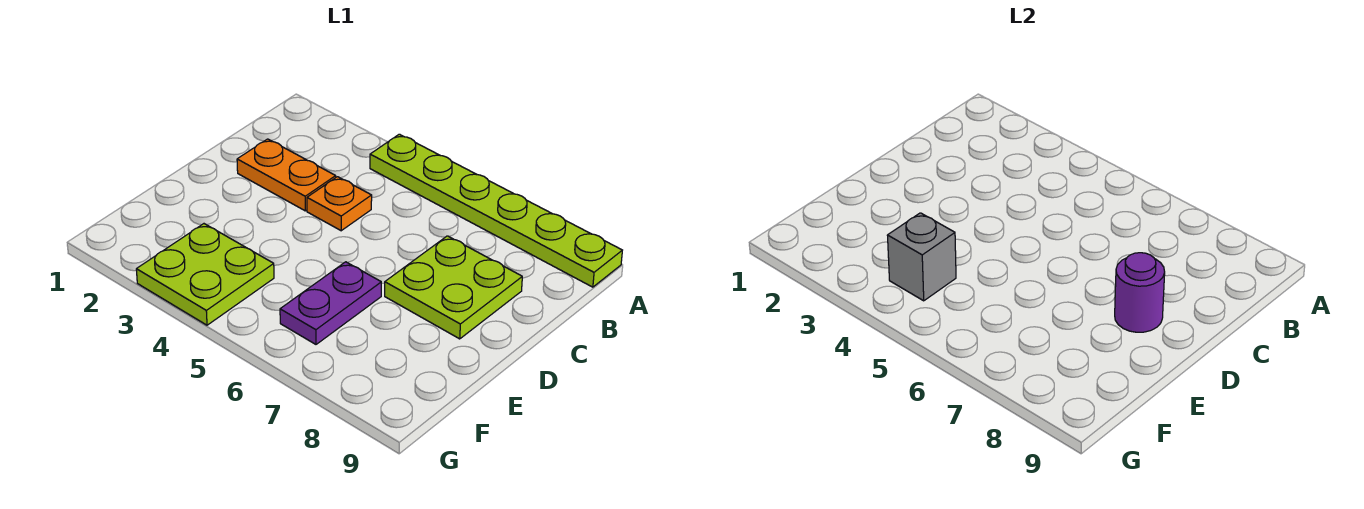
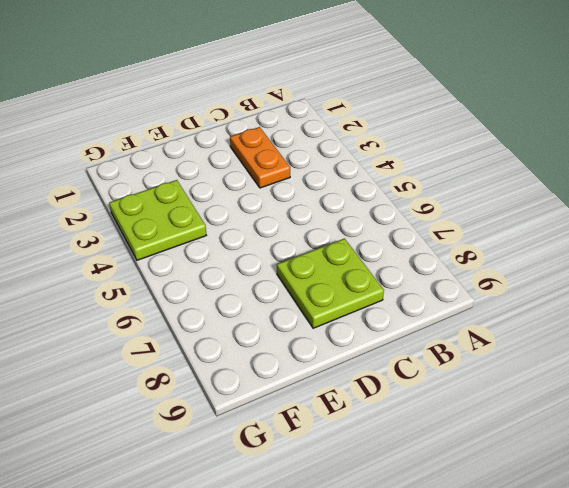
none -> lime 1x6 plate [370,134,622,287]
none -> orange 1x1 plate [307,177,372,231]

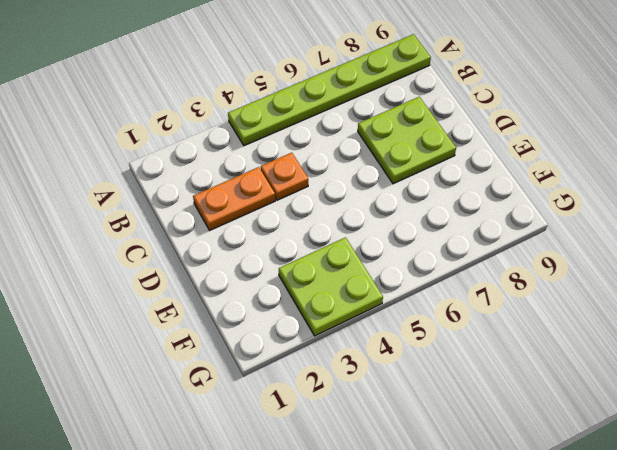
none -> purple 1x2 plate [280,262,381,344]
none -> purple 1x1 round brick [1115,253,1165,332]

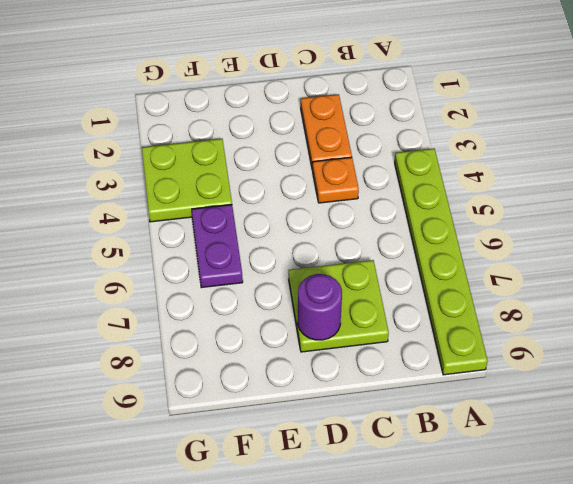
purple 1x2 plate [192,205,243,288] -> purple 1x2 plate turned to [280,262,381,344]
none -> grey 1x1 brick [887,213,956,301]

